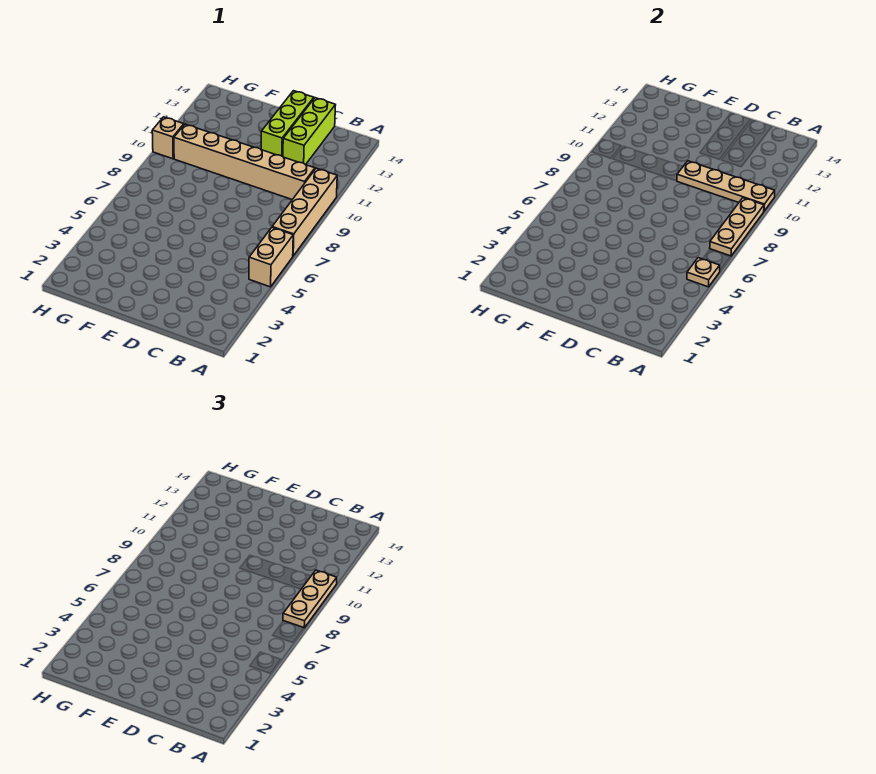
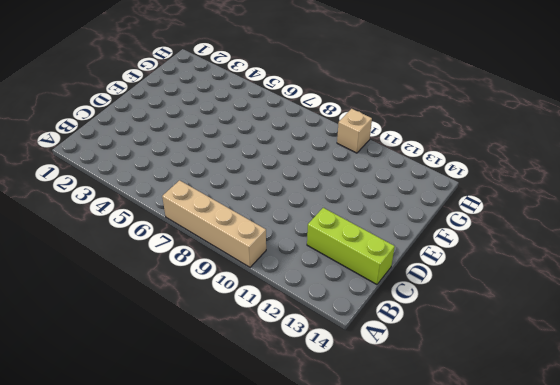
none -> tan 1x2 brick [249,228,293,287]
none -> tan 1x6 brick [174,124,315,200]

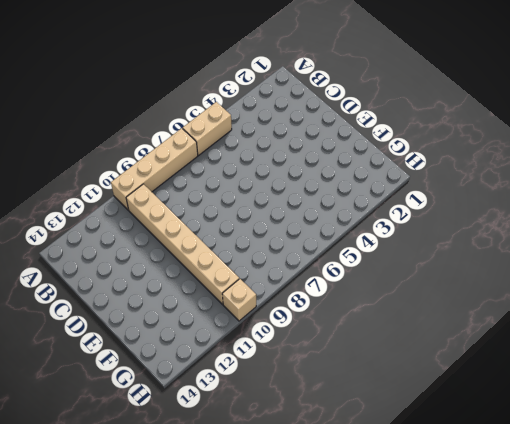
none -> lime 1x3 brick [283,98,336,165]
none -> lime 1x3 brick [261,91,314,157]

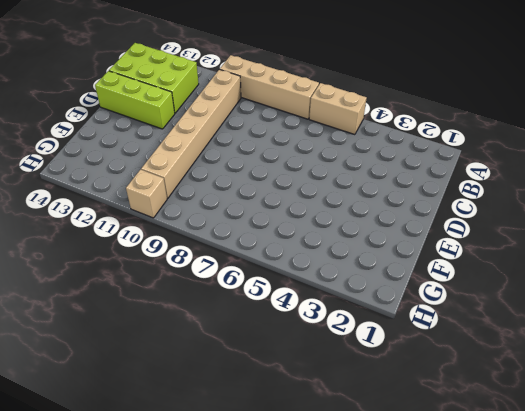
lime 2x3 brick [109,43,199,113] -> lime 1x3 brick [283,98,336,165]
none -> tan 1x1 plate [687,258,720,287]
none -> tan 1x3 plate [710,198,764,256]

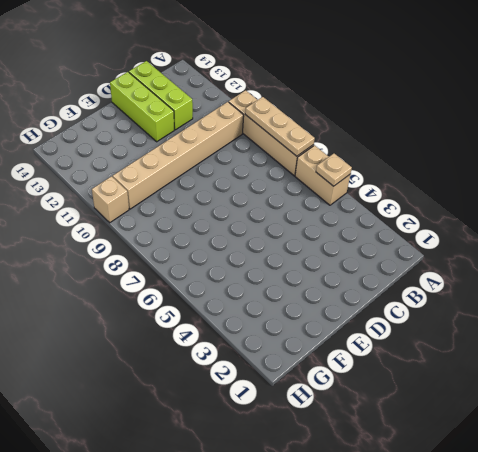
none -> tan 1x4 plate [677,161,775,211]
none -> tan 1x3 plate [283,570,337,628]

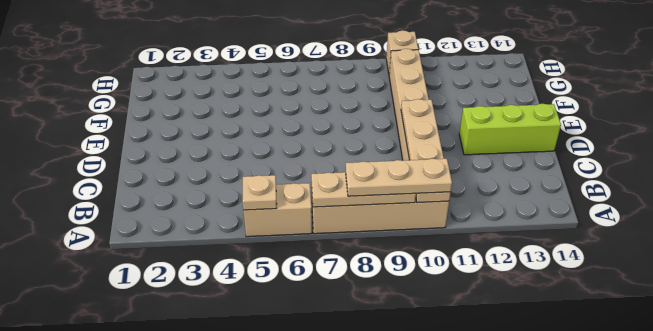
none -> lime 1x3 brick [283,98,336,165]

